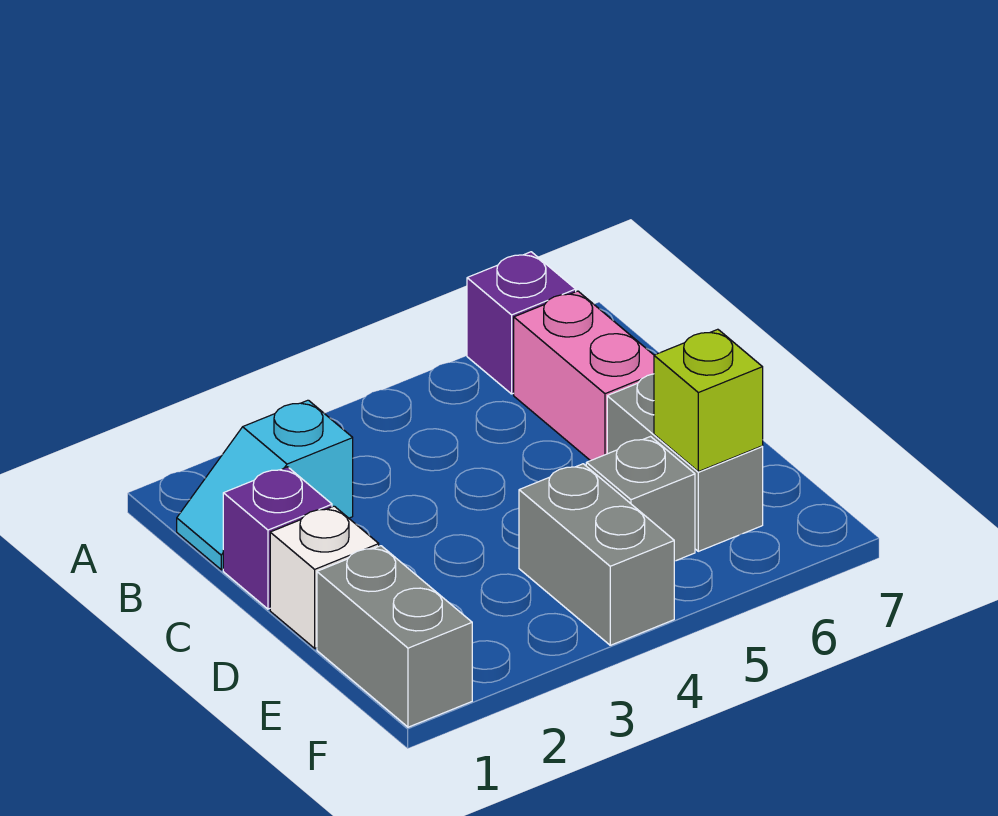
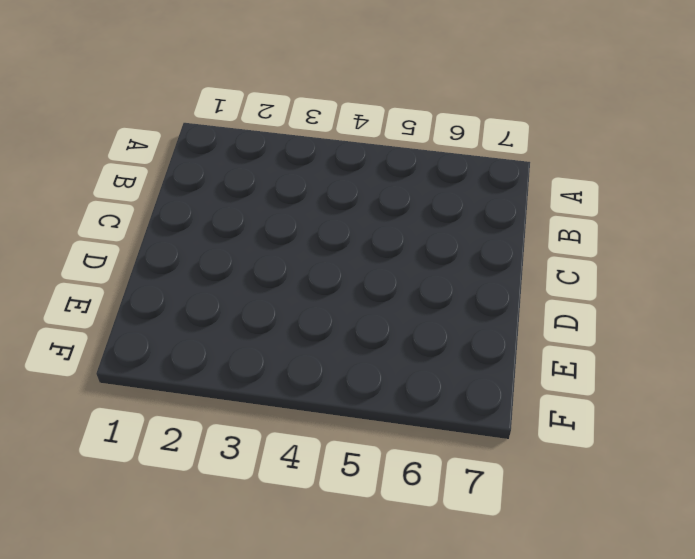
none -> purple 1x1 brick [467,252,576,394]
none -> cyan 1x2 slope [177,400,353,570]

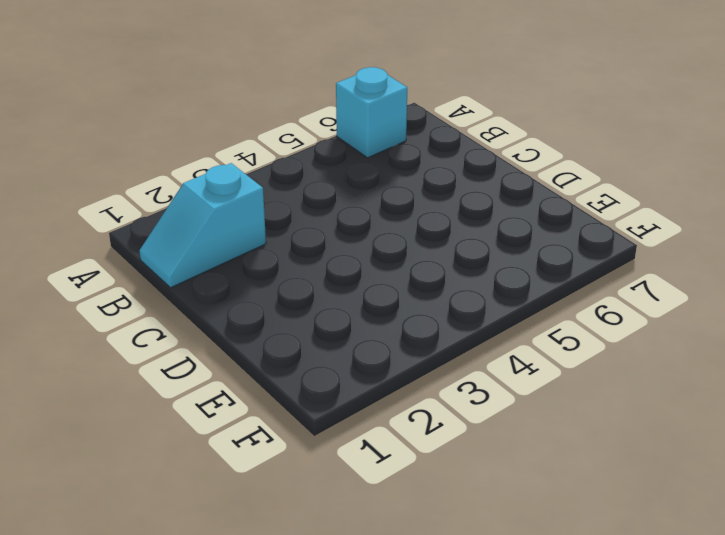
cyan 1x1 brick [336,67,407,158] -> purple 1x1 brick [467,252,576,394]
none -> pink 1x2 brick [514,291,654,461]
none -> purple 1x1 brick [223,467,332,609]

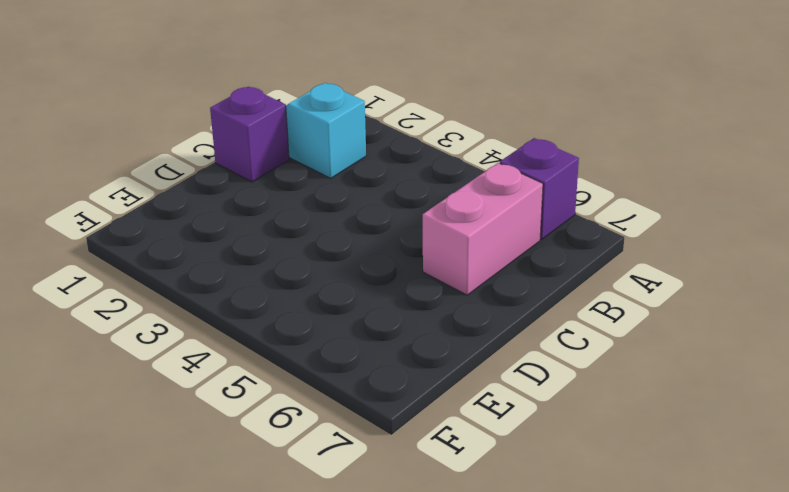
none -> white 1x1 brick [270,506,379,648]
none -> grey 1x2 brick [607,374,763,551]

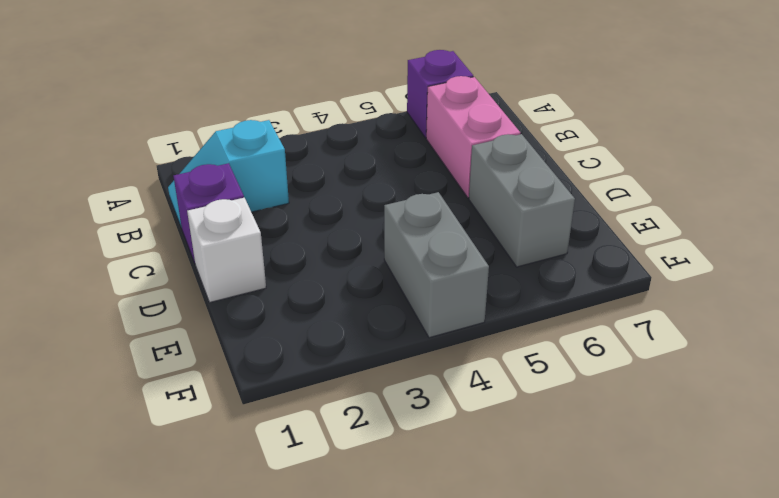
none -> grey 1x2 brick [317,546,472,727]
none -> grey 1x1 brick [586,437,695,561]

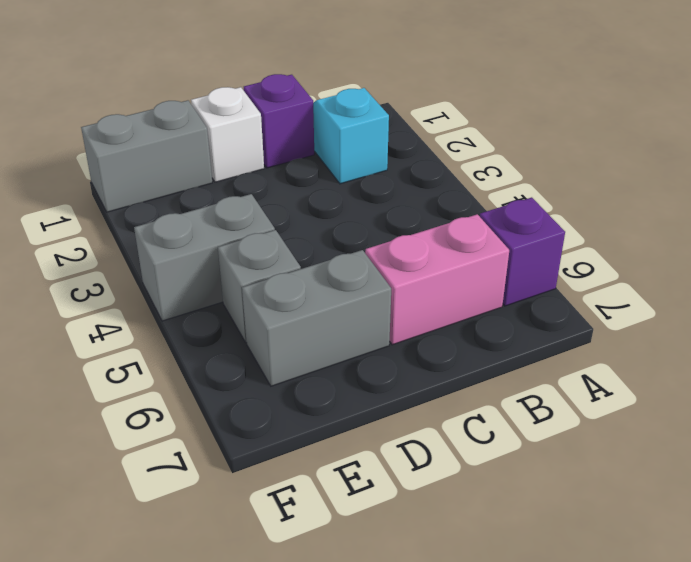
none -> lime 1x1 brick [654,329,763,472]

